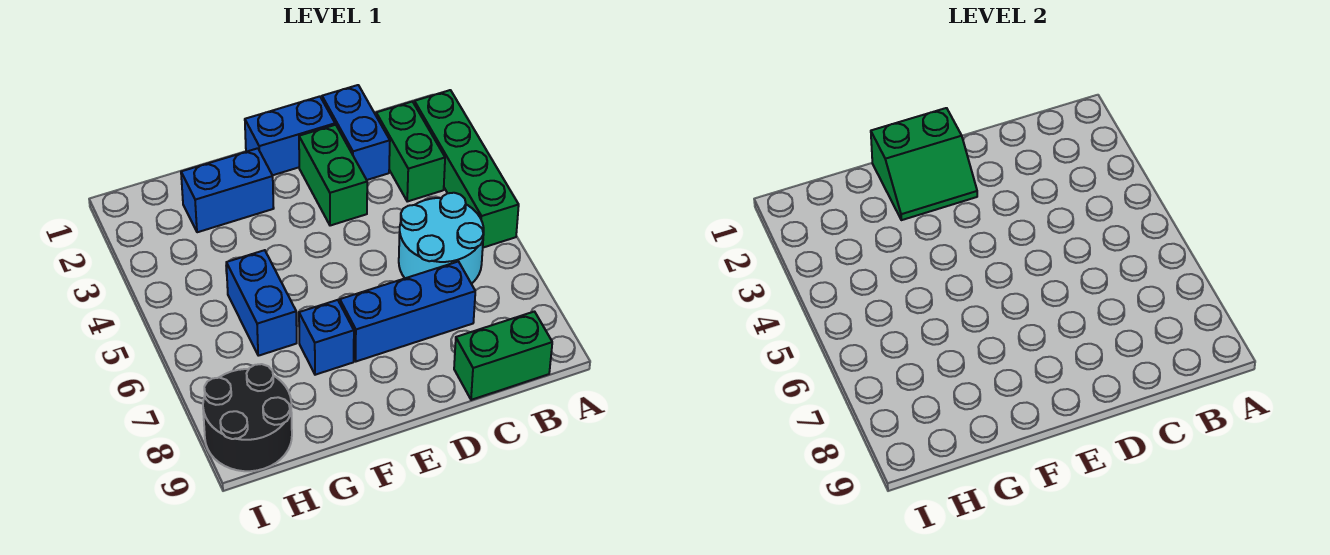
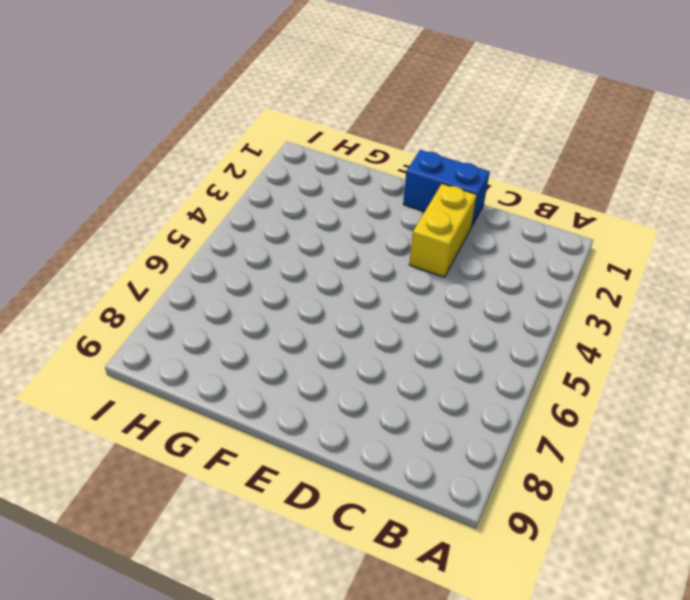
yellow 1x2 brick [409,184,477,277] -> green 1x2 brick [299,125,367,226]
none -> green 1x4 brick [414,90,519,248]
none -> green 1x2 brick [376,102,445,201]
none -> cyan 2x2 round brick [399,193,484,284]

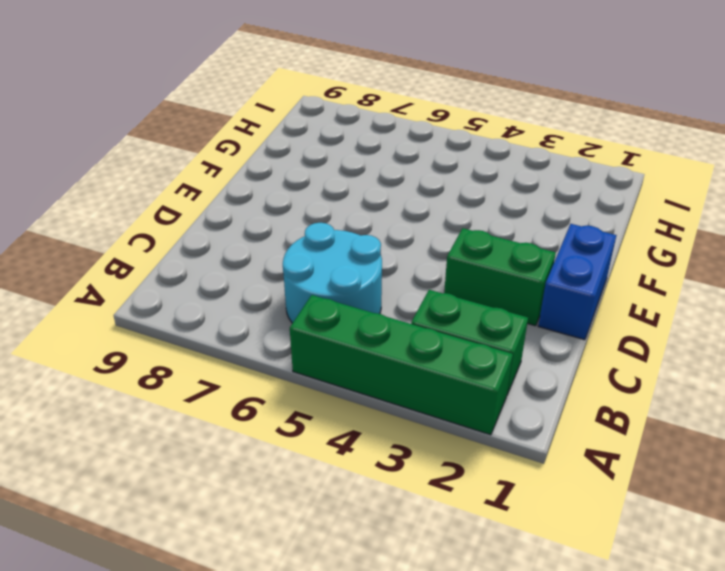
none -> green 1x2 brick [454,312,552,400]
none -> blue 1x2 brick [322,85,390,180]
none -> blue 1x3 brick [340,261,475,361]

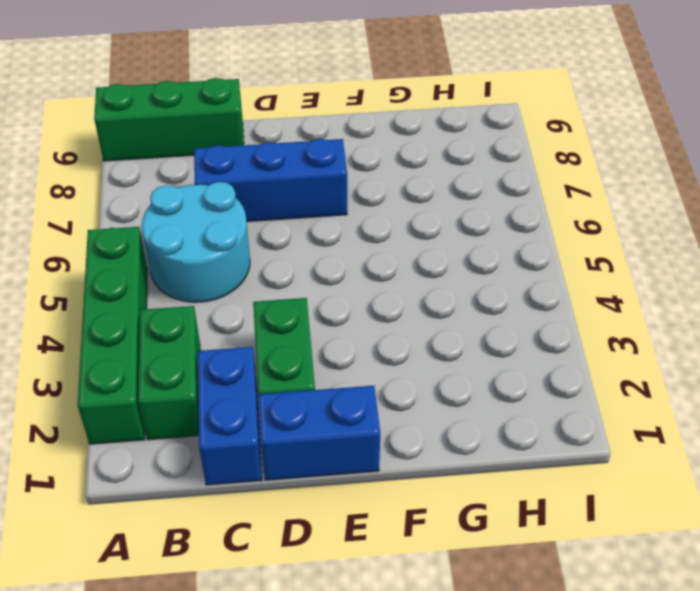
green 1x3 brick [94,78,244,161] -> green 1x2 brick [454,312,552,400]
none -> blue 1x2 brick [181,148,274,232]
none -> blue 1x1 brick [299,300,354,375]
none -> blue 1x2 brick [226,250,297,356]

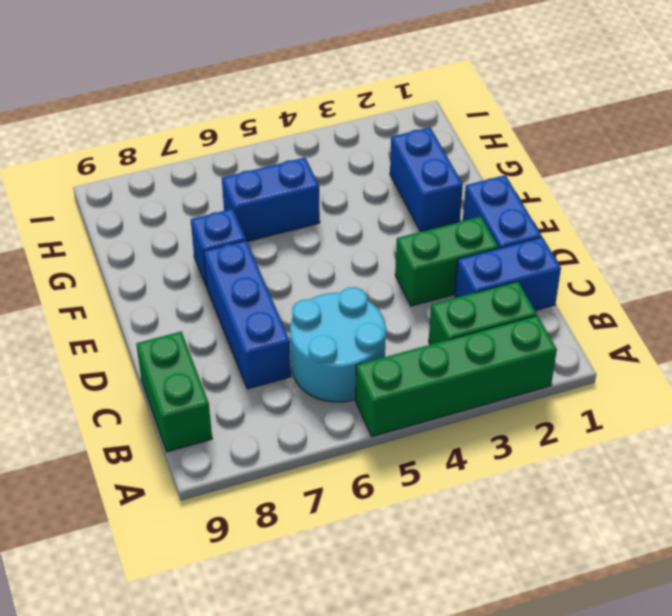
none -> black 2x2 round brick [203,364,292,471]
none -> green 2x2 slope [871,108,977,220]

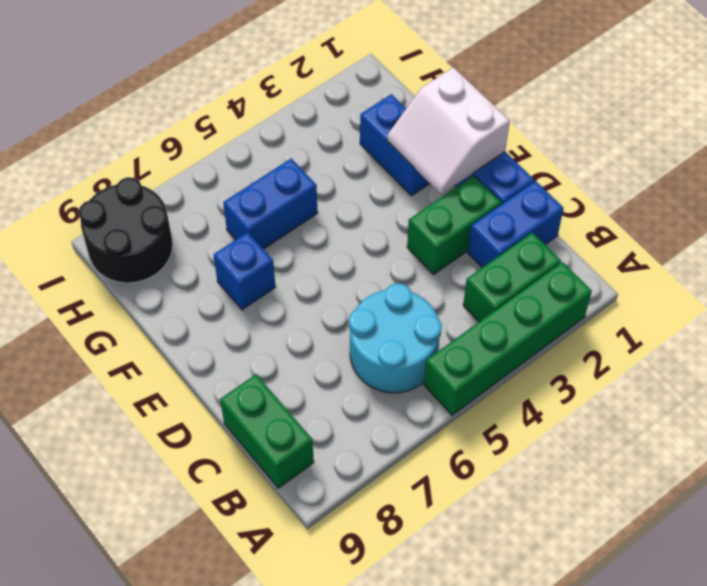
white 2x2 slope [387,67,510,194] -> green 2x2 slope [871,108,977,220]
none -> blue 1x3 brick [340,261,475,361]

